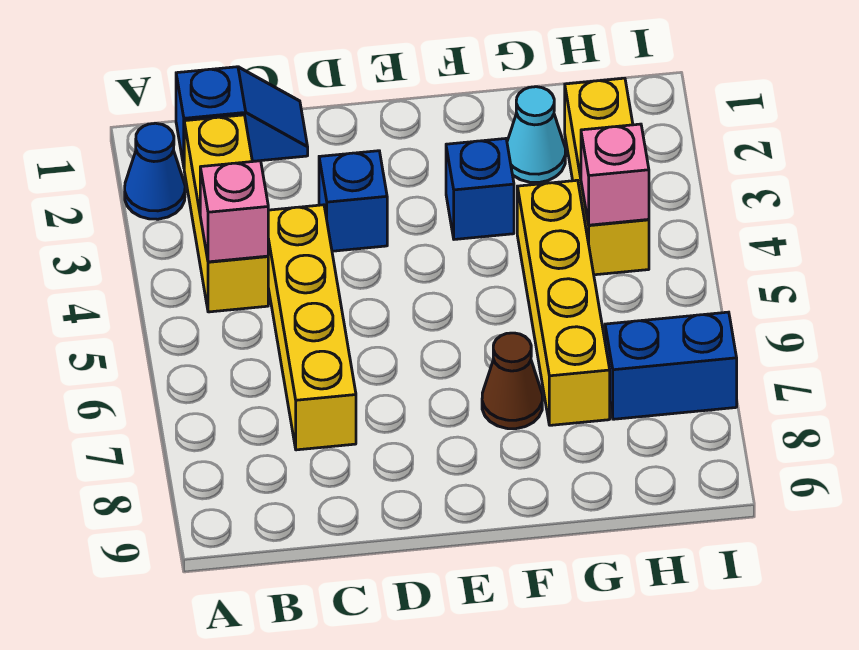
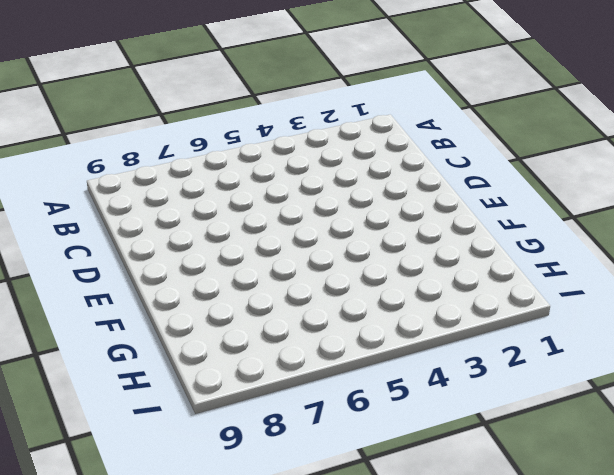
none -> blue 1x1 cone [125,123,185,219]
none -> blue 1x2 slope [176,67,308,166]
none -> yellow 1x3 brick [184,115,268,312]

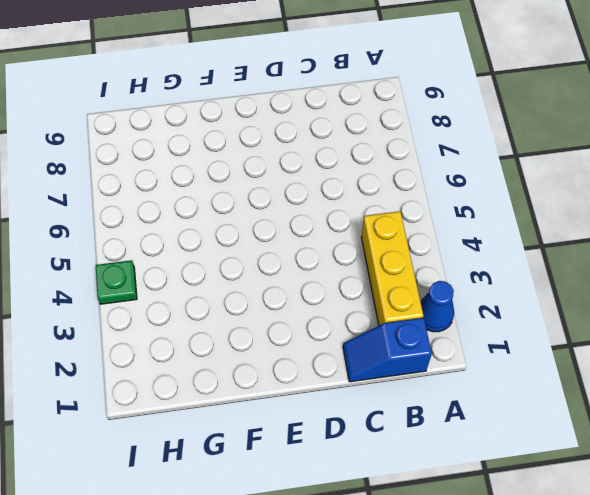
green 1x1 plate [96,260,137,304] -> none
none -> yellow 1x4 brick [268,205,356,450]
none -> blue 1x1 brick [319,151,387,251]
none -> blue 1x1 brick [446,139,514,239]

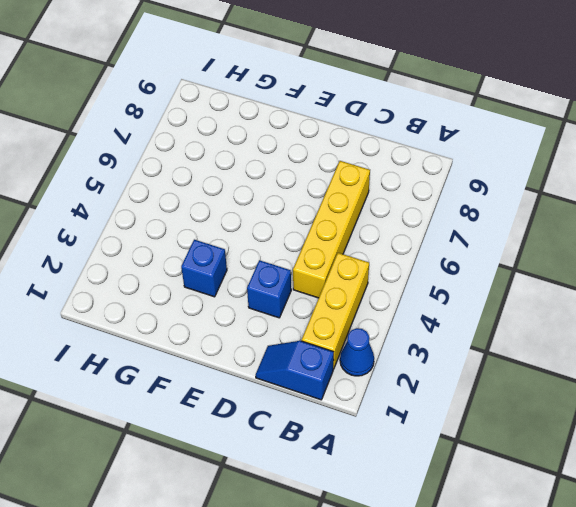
none -> brown 1x1 cone [482,333,542,429]
none -> cyan 1x1 cone [507,87,566,183]
none -> yellow 1x4 brick [517,180,610,425]

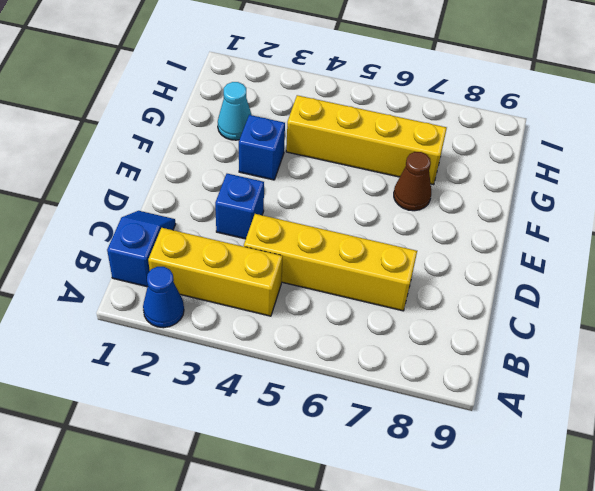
none -> yellow 1x3 brick [565,78,649,275]
none -> blue 1x2 brick [605,312,737,419]
none -> pink 1x1 brick [200,161,268,262]

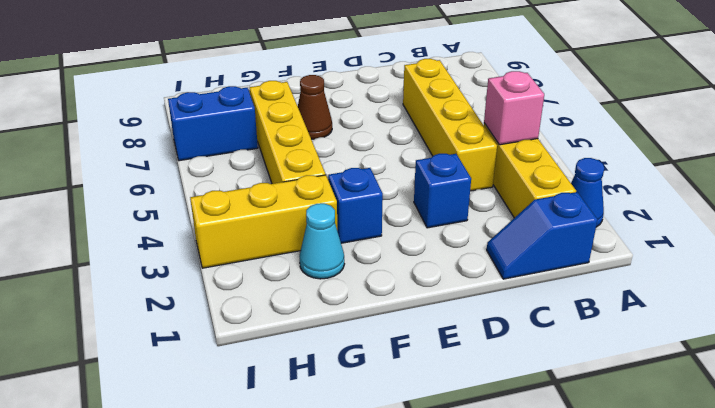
yellow 1x3 brick [190,175,337,268] -> yellow 1x3 brick turned to [565,78,649,275]
none -> pink 1x1 brick [581,124,649,225]

